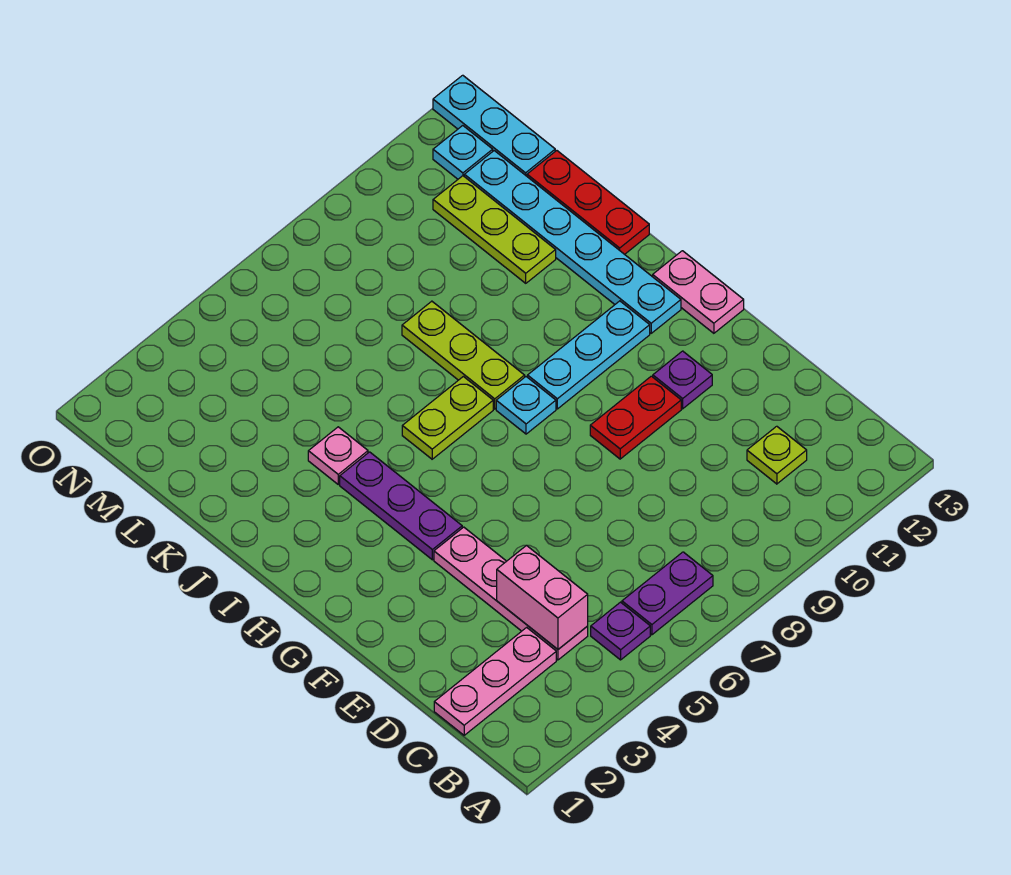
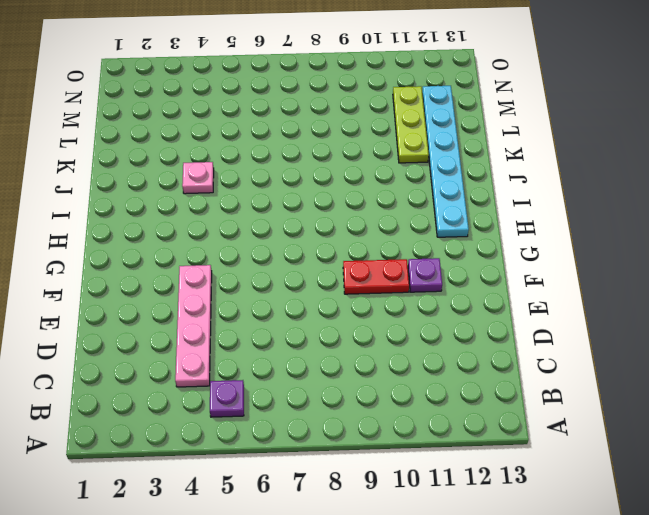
none -> purple 1x2 plate [622,552,713,635]
none -> pink 1x3 plate [434,627,556,735]
none -> lime 1x1 plate [747,426,807,484]

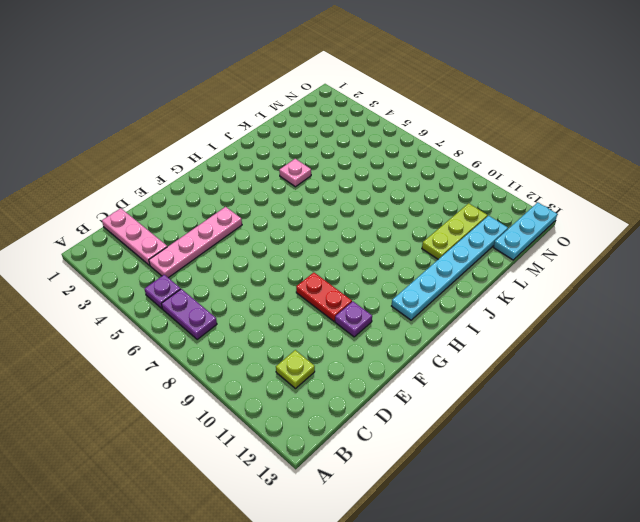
none -> purple 1x3 plate [340,452,462,560]
none -> pink 1x2 plate [653,251,744,333]
none -> cyan 1x1 plate [496,377,556,434]

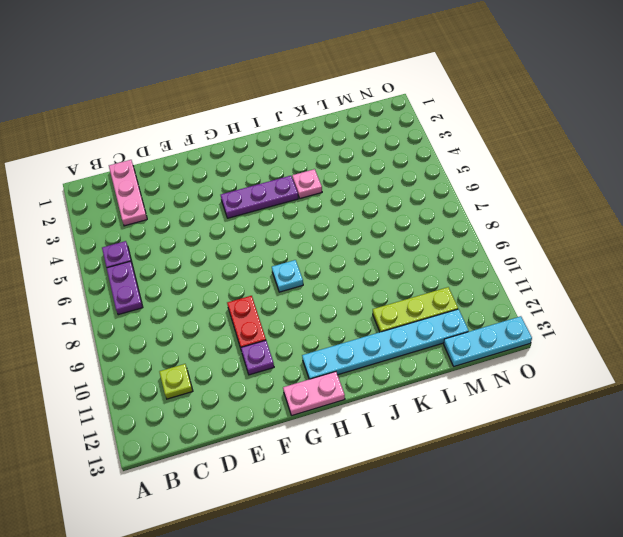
none -> pink 1x4 plate [434,527,588,660]
none -> cyan 1x3 plate [528,301,650,409]
none -> lime 1x2 plate [402,377,493,459]

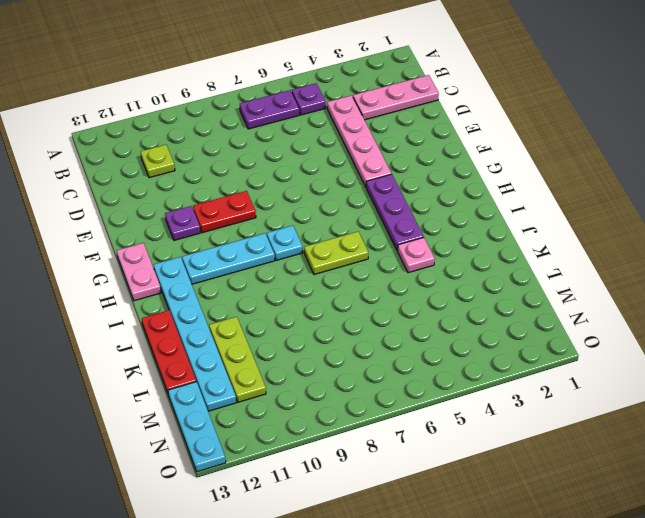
none -> lime 1x3 plate [402,301,525,409]
none -> cyan 1x1 plate [433,126,493,179]
none -> pink 1x2 brick [497,545,588,649]

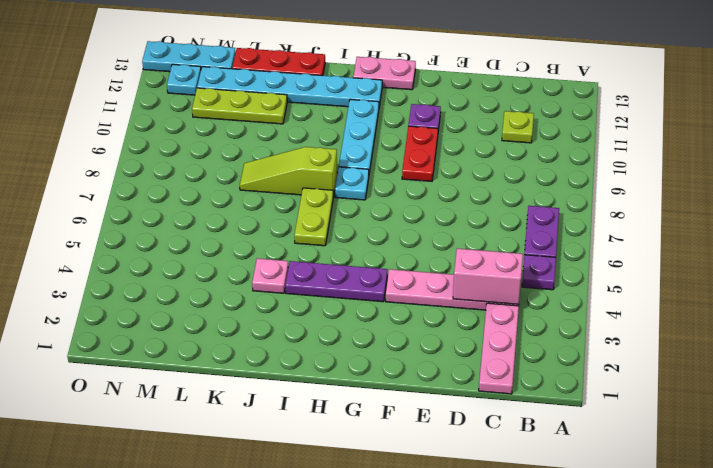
lime 1x3 slope [240,147,337,197] -> lime 1x3 plate [402,301,525,409]

